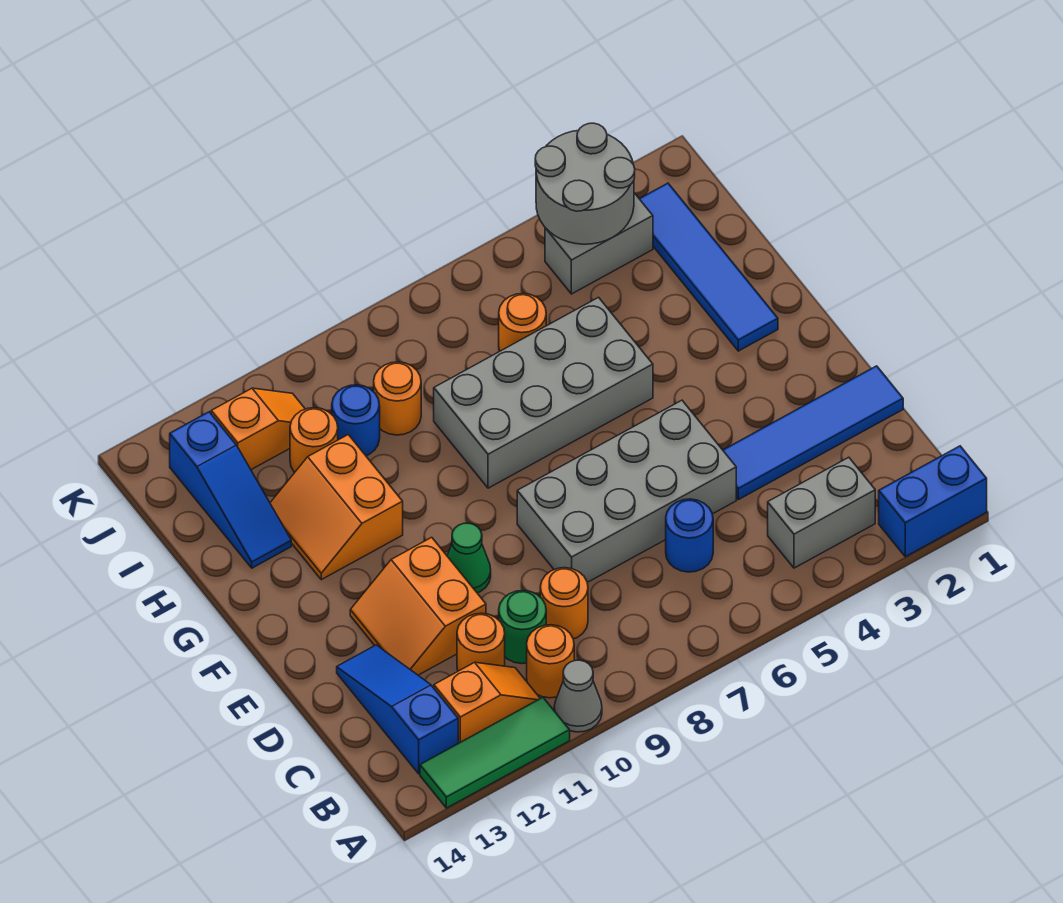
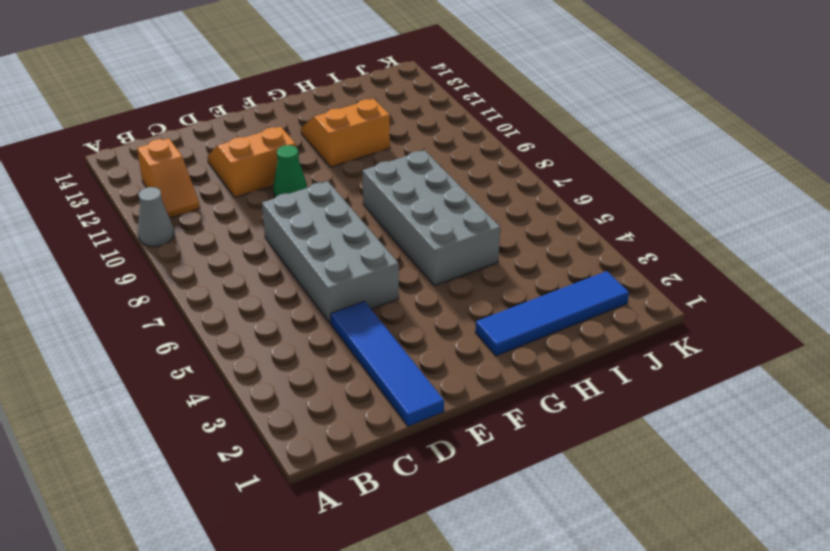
none -> blue 1x2 brick [879,446,987,557]
none -> green 1x3 tile [420,697,570,808]
none -> grey 1x2 brick [768,457,875,568]

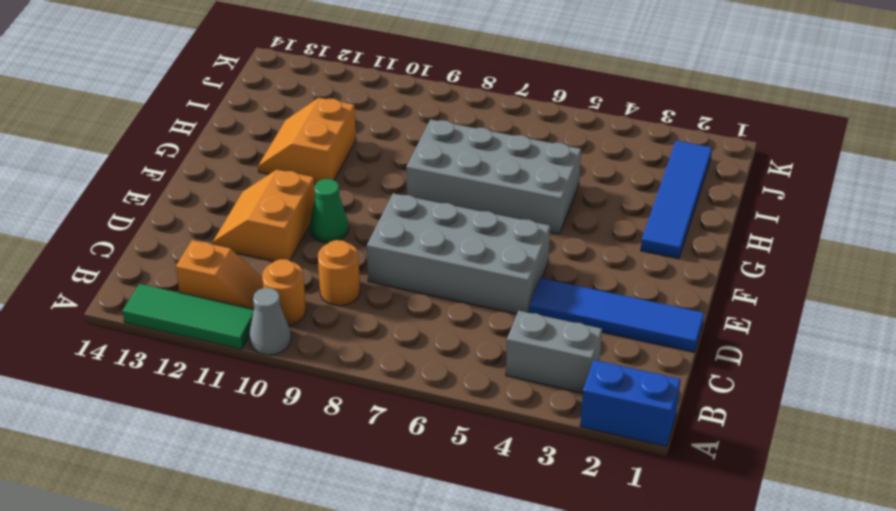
none -> blue 1x3 slope [337,645,458,774]
none -> blue 1x1 round brick [666,499,713,572]
none -> green 1x1 round brick [499,591,546,664]

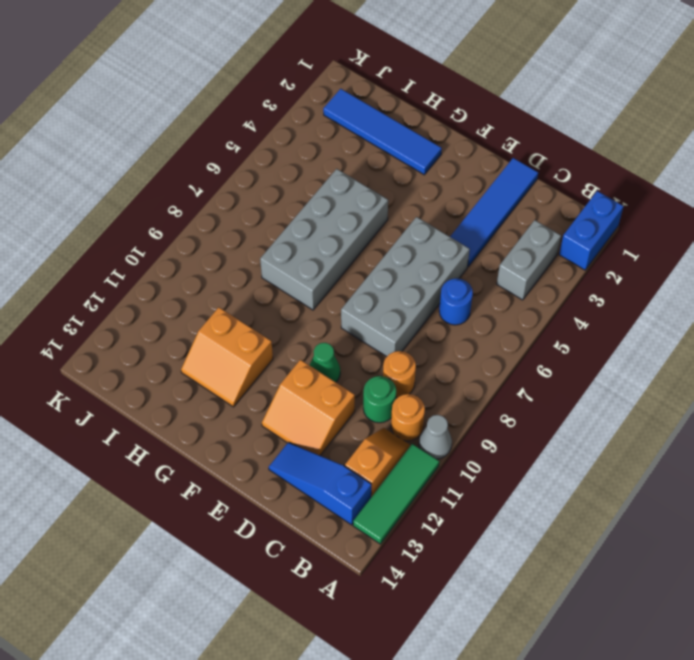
none -> orange 1x1 round brick [457,613,505,671]
none -> blue 1x3 slope [170,412,291,568]
none -> orange 1x1 round brick [499,293,546,351]

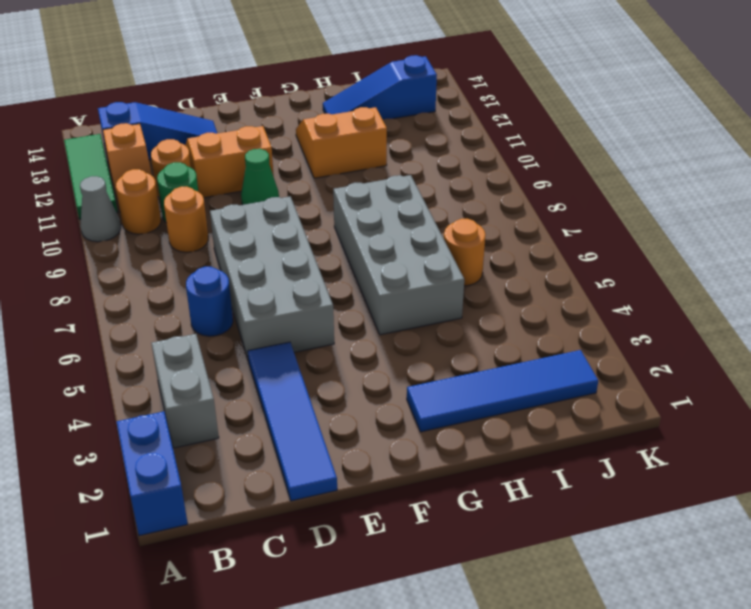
none -> orange 1x1 round brick [374,362,421,435]
none -> blue 1x1 round brick [332,385,380,456]
none -> orange 1x1 round brick [290,408,338,472]

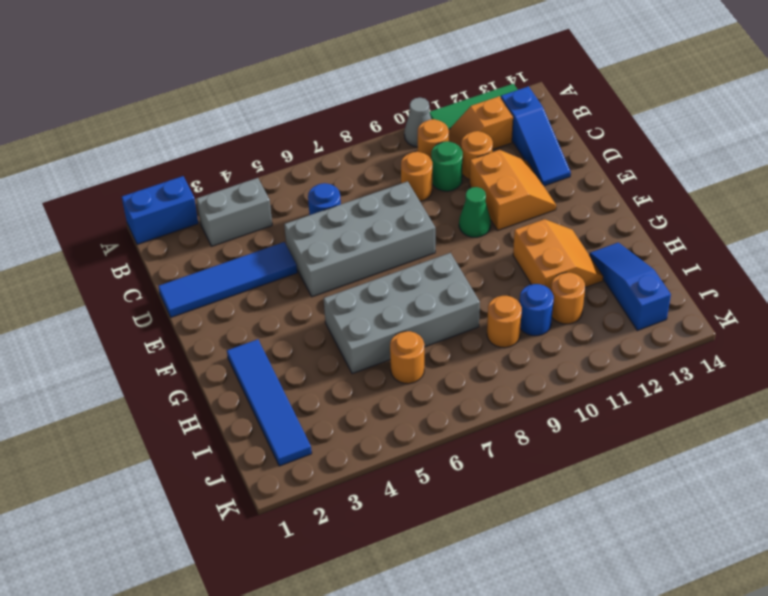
none -> grey 1x2 brick [545,193,653,294]
none -> orange 1x2 slope [211,388,305,470]
none -> grey 2x2 round brick [535,123,635,244]

